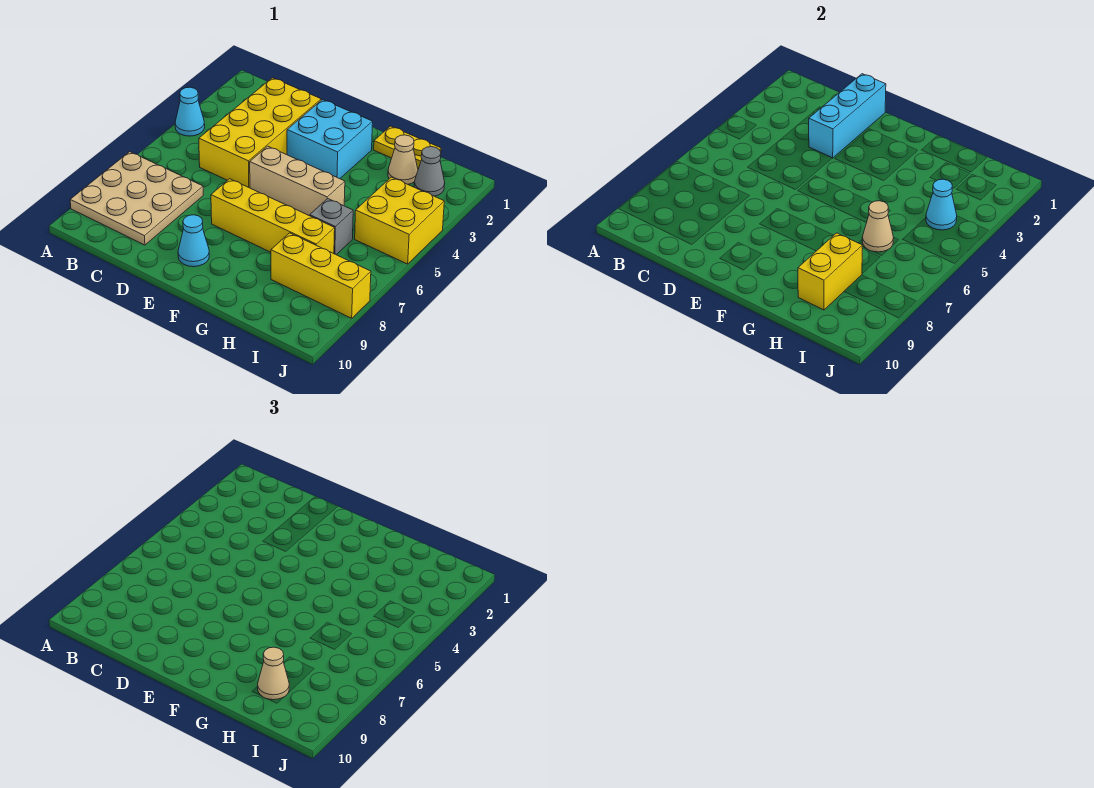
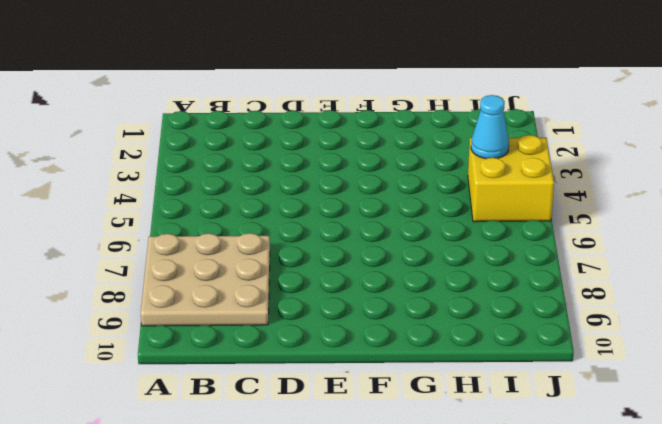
none -> cyan 1x1 cone [175,87,205,136]
none -> yellow 2x4 brick [199,78,321,188]
none -> cyan 2x2 brick [287,100,373,179]

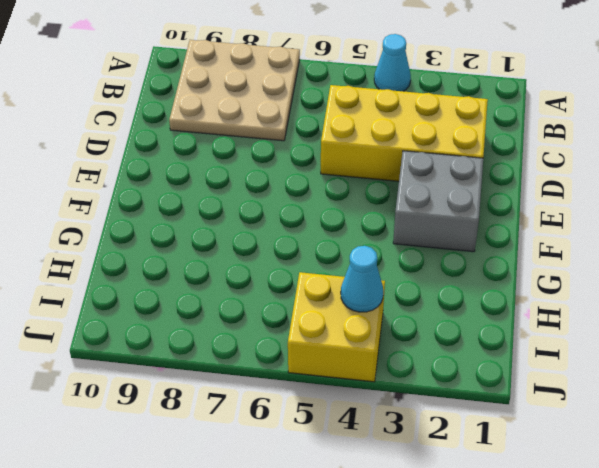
grey 2x2 brick [393,151,483,252] -> cyan 2x2 brick [287,100,373,179]
none -> tan 1x3 brick [250,146,345,216]
none -> yellow 1x4 brick [211,179,335,254]
none -> cyan 1x1 cone [178,215,209,267]

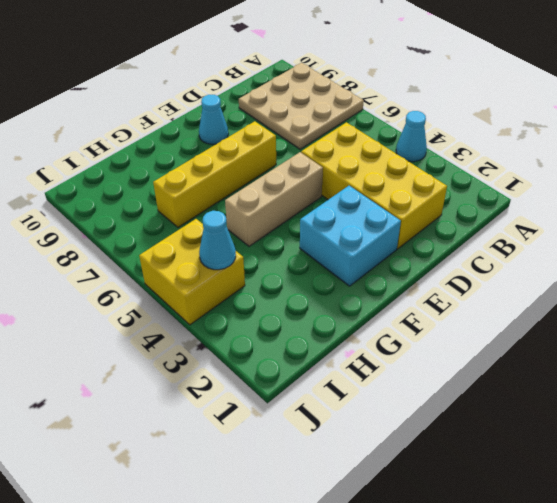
none -> yellow 1x2 plate [374,126,441,169]
none -> tan 1x1 cone [388,135,418,184]
none -> grey 1x1 brick [310,199,353,255]

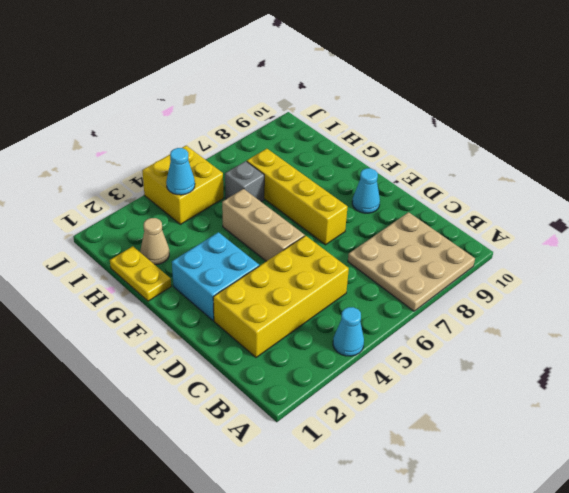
none -> yellow 1x3 brick [271,233,371,318]
none -> grey 1x1 cone [414,147,445,196]
none -> cyan 1x3 brick [809,74,886,158]

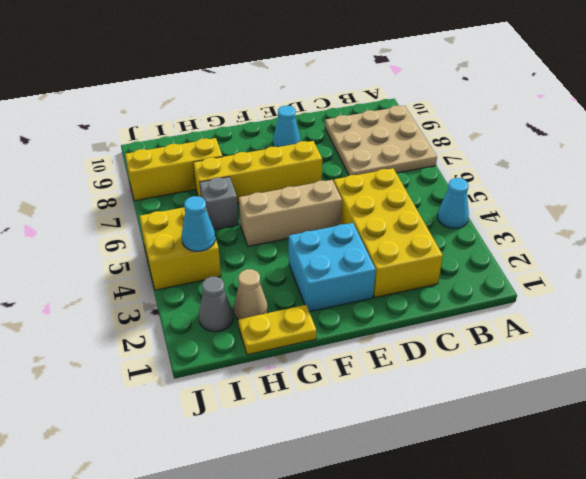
none -> cyan 1x3 brick [809,74,886,158]
none -> tan 1x1 cone [862,201,894,252]
none -> yellow 1x2 brick [798,233,862,310]

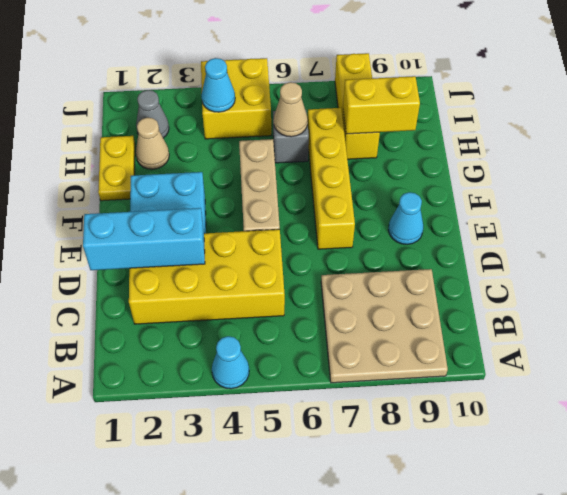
none -> tan 1x1 cone [258,647,289,700]

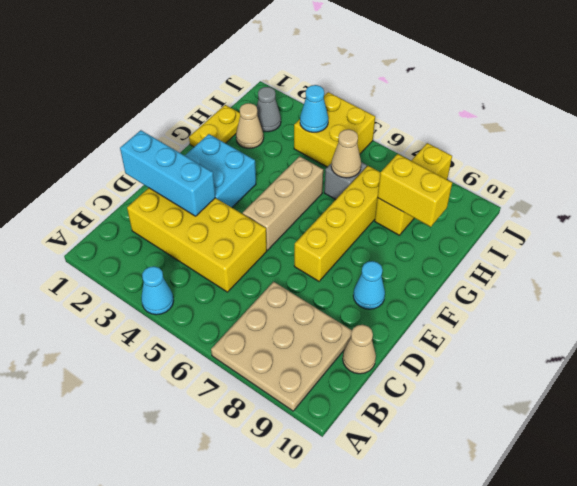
tan 1x1 cone [343,325,376,374] -> tan 1x1 cone moved to [258,647,289,700]

